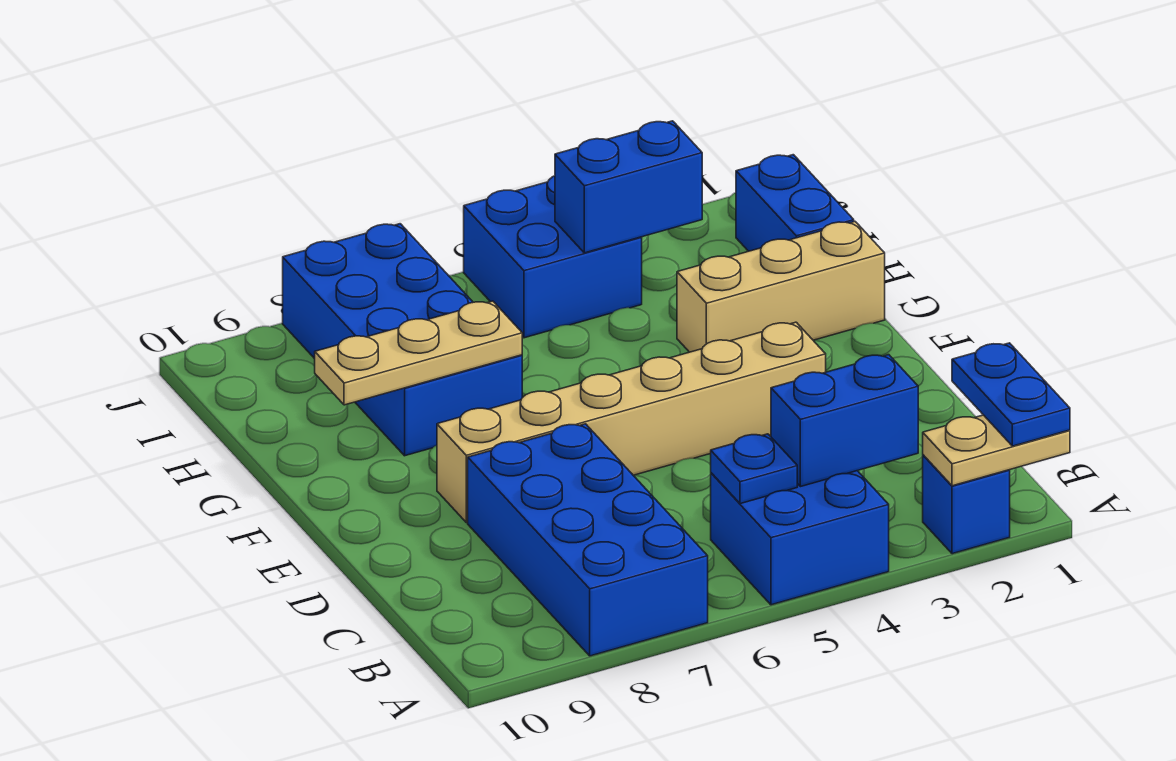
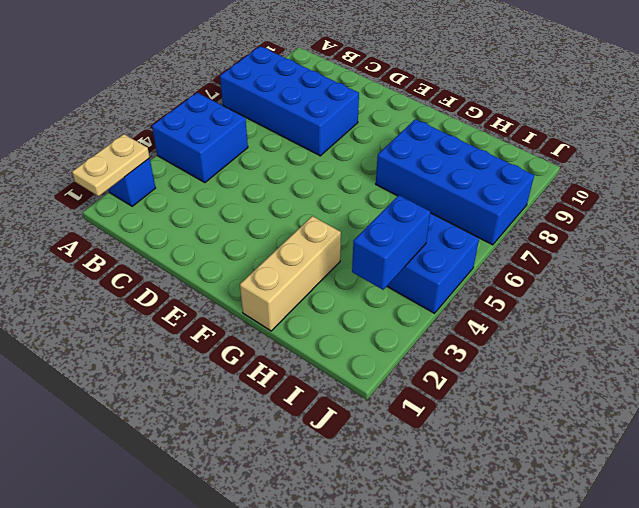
none -> tan 1x6 brick [437,322,826,522]
none -> blue 1x2 brick [736,155,854,251]
none -> blue 1x2 brick [771,355,918,487]

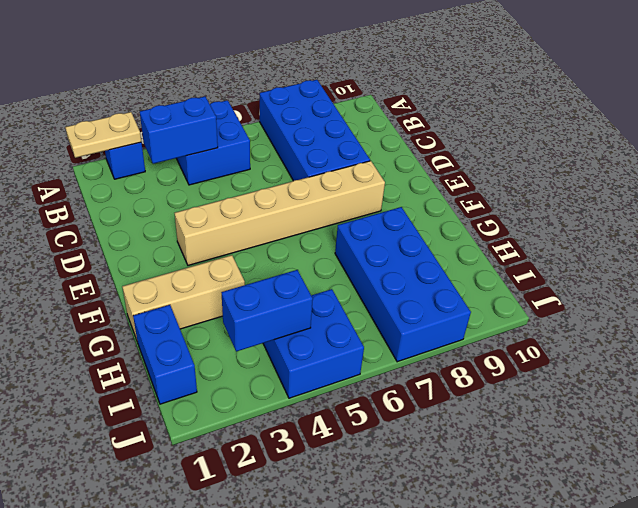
none -> blue 1x1 plate [711,434,797,504]
none -> tan 1x3 plate [315,301,522,405]
none -> blue 1x2 plate [952,343,1070,446]

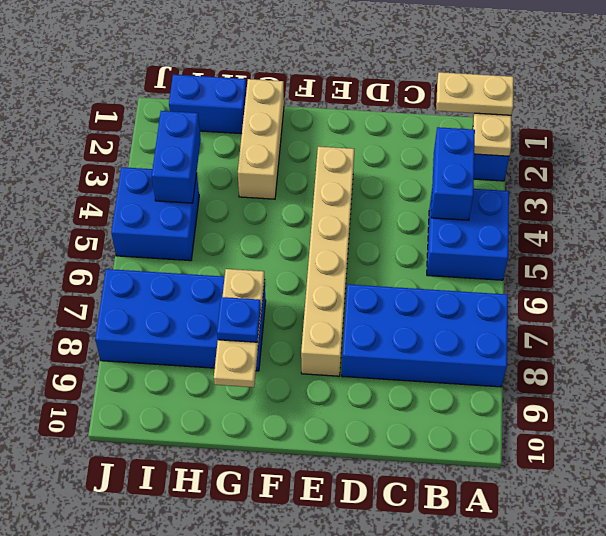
tan 1x2 plate [436,72,514,115] -> blue 1x2 plate [952,343,1070,446]
blue 1x1 plate [217,297,261,342] -> blue 1x1 plate moved to [711,434,797,504]

